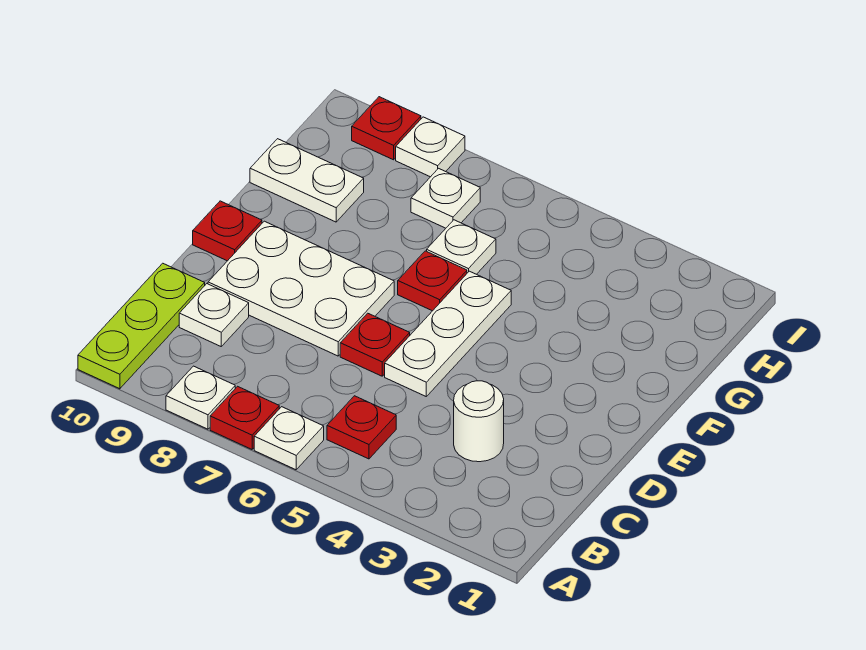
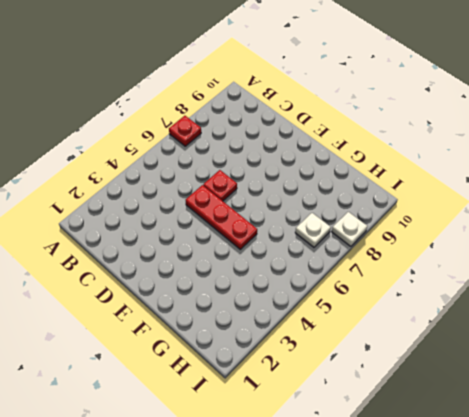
red 1x3 plate [186,185,257,249] -> white 1x3 plate [385,271,511,396]
none -> white 1x1 plate [254,407,324,470]
none -> white 1x1 plate [166,366,235,429]
none -> lime 1x3 plate [78,263,205,389]

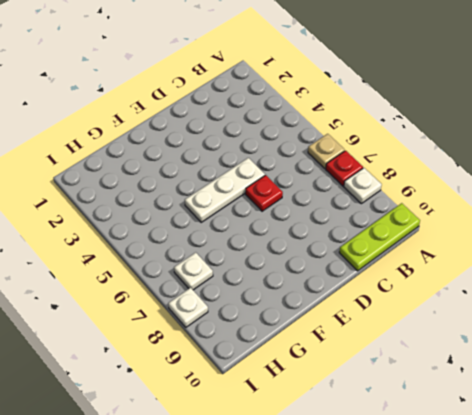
tan 1x1 plate [308,134,345,169] -> white 1x1 plate [254,407,324,470]
none -> red 1x1 plate [327,396,396,459]
none -> white 1x1 round brick [454,381,504,462]
none -> white 1x1 plate [179,284,249,346]

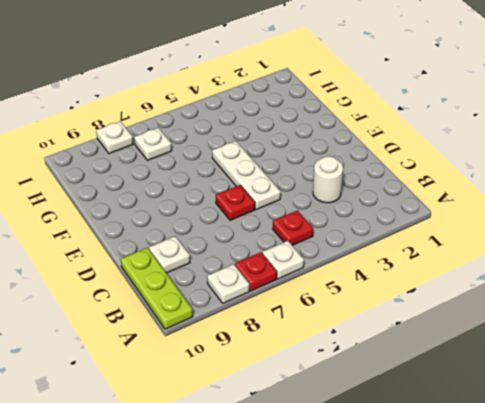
none -> white 2x3 plate [208,221,394,356]
none -> red 1x1 plate [193,201,262,261]
none -> red 1x1 plate [398,251,467,311]

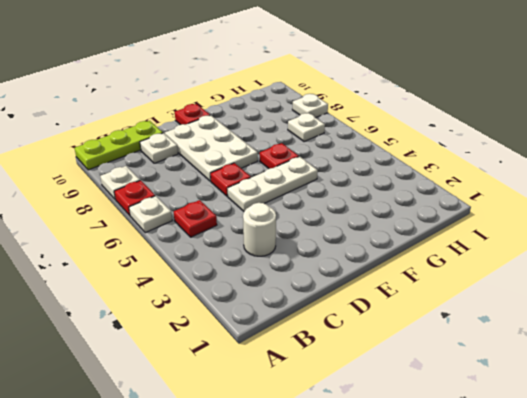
none -> white 1x1 plate [427,220,496,274]
none -> white 1x2 plate [250,139,364,222]
none -> red 1x1 plate [352,97,421,160]

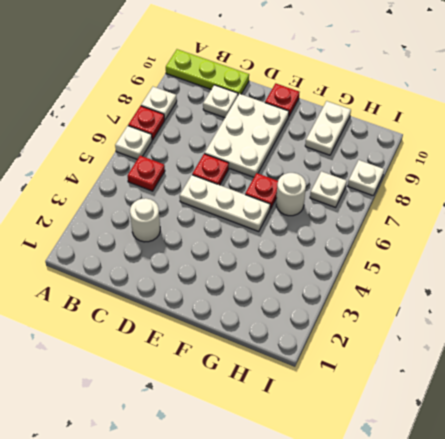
white 1x1 round brick [276,173,306,216] -> white 1x1 plate [427,220,496,274]
none -> red 1x1 plate [352,97,421,160]

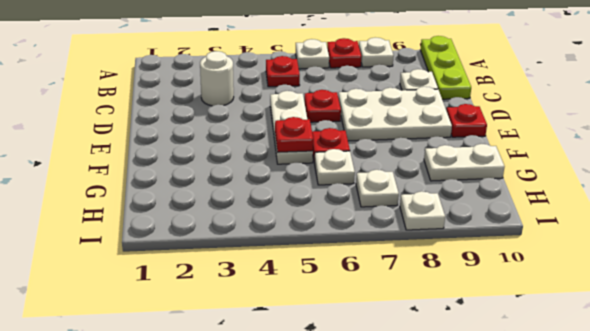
red 1x1 plate [275,117,313,152] -> red 1x1 plate moved to [352,97,421,160]

